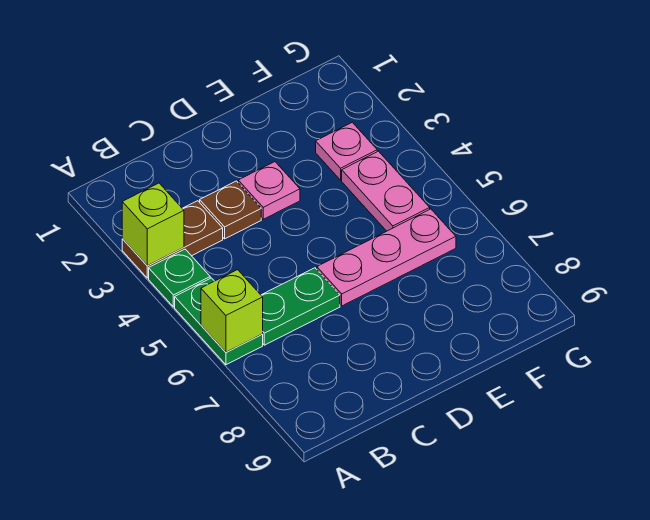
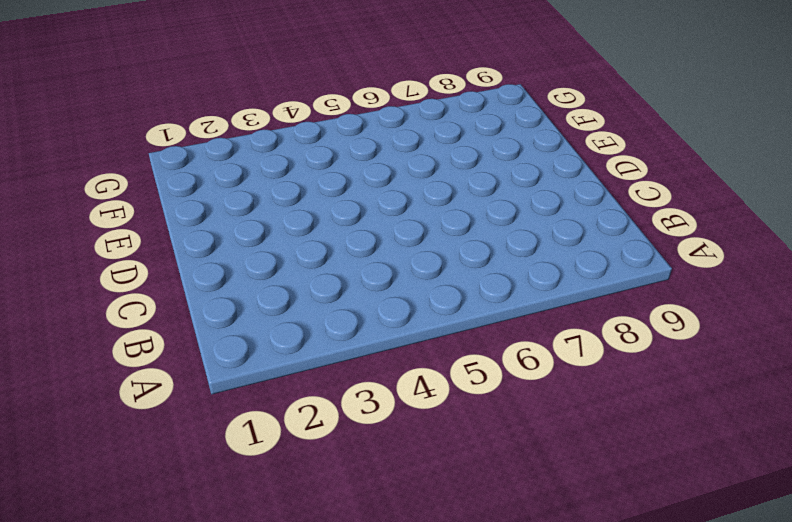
none -> brown 1x2 plate [122,201,223,278]
none -> green 1x1 plate [149,249,210,307]

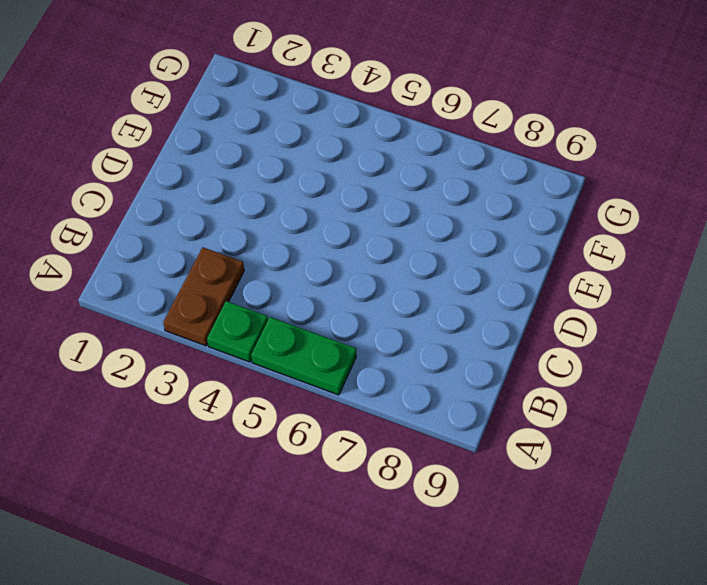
none -> green 1x2 plate [261,268,340,345]
none -> brown 1x1 plate [200,181,261,239]

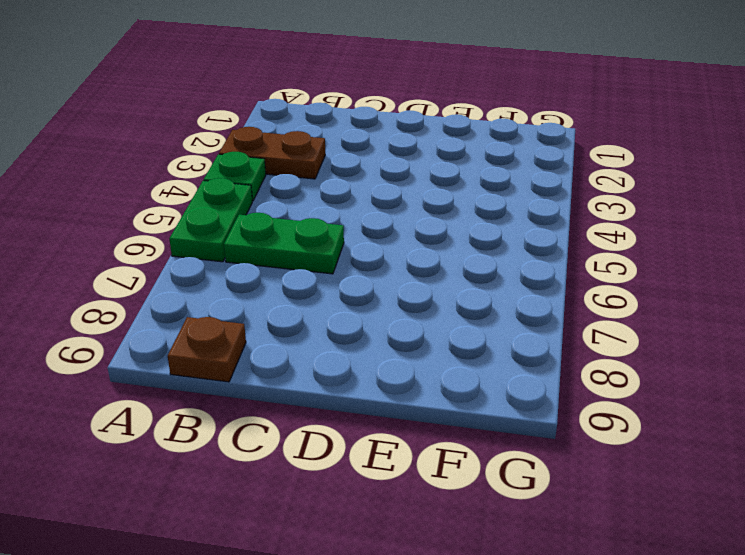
brown 1x1 plate [168,317,246,382] -> brown 1x1 plate moved to [200,181,261,239]
none -> pink 1x1 plate [238,162,300,219]
none -> pink 1x3 plate [317,209,456,306]

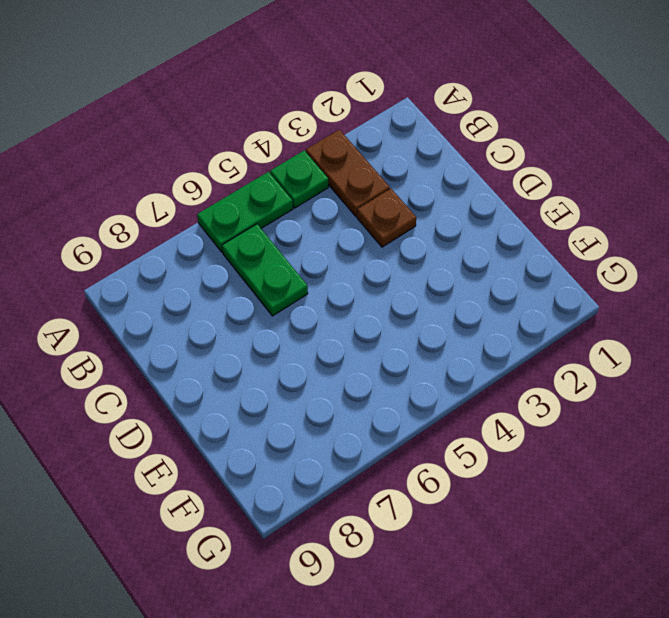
none -> pink 1x1 plate [238,162,300,219]
none -> pink 1x3 plate [317,209,456,306]

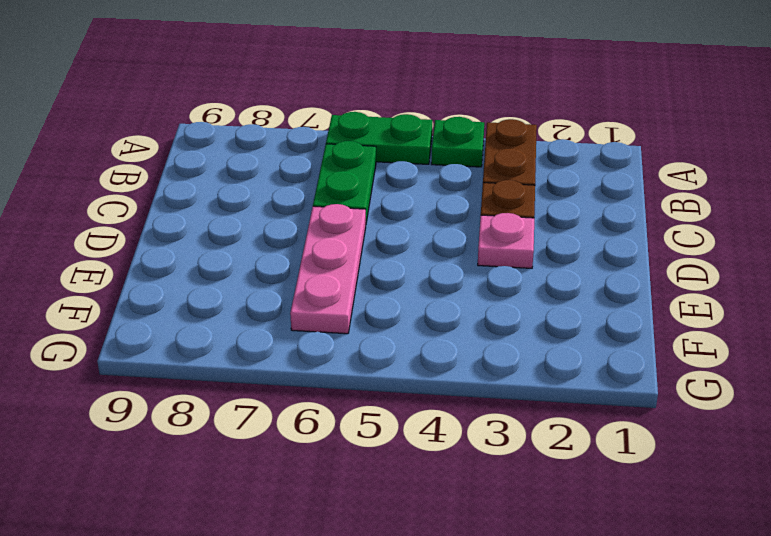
none -> pink 1x1 plate [316,122,377,180]
none -> pink 1x2 plate [342,151,430,231]

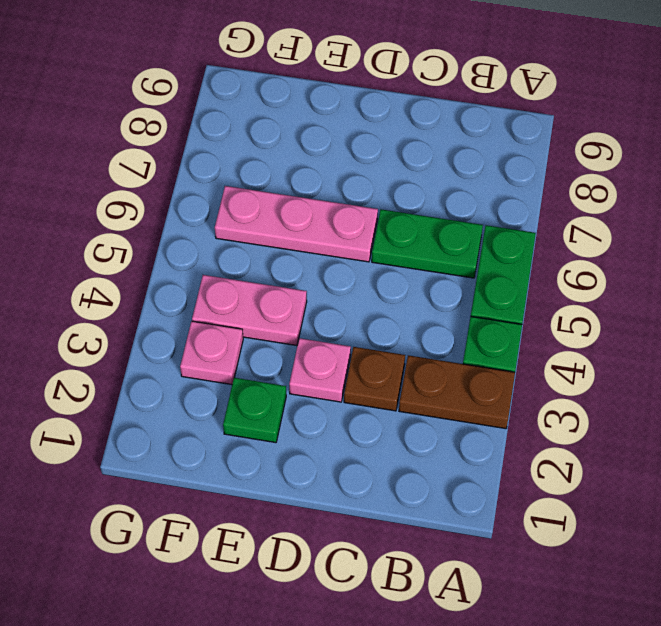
green 1x1 plate [223,378,286,443] -> none
pink 1x2 plate [192,275,307,346] -> pink 1x2 plate turned to [342,151,430,231]
none -> lime 1x1 brick [122,183,184,266]
none -> lime 1x1 brick [201,270,263,352]

